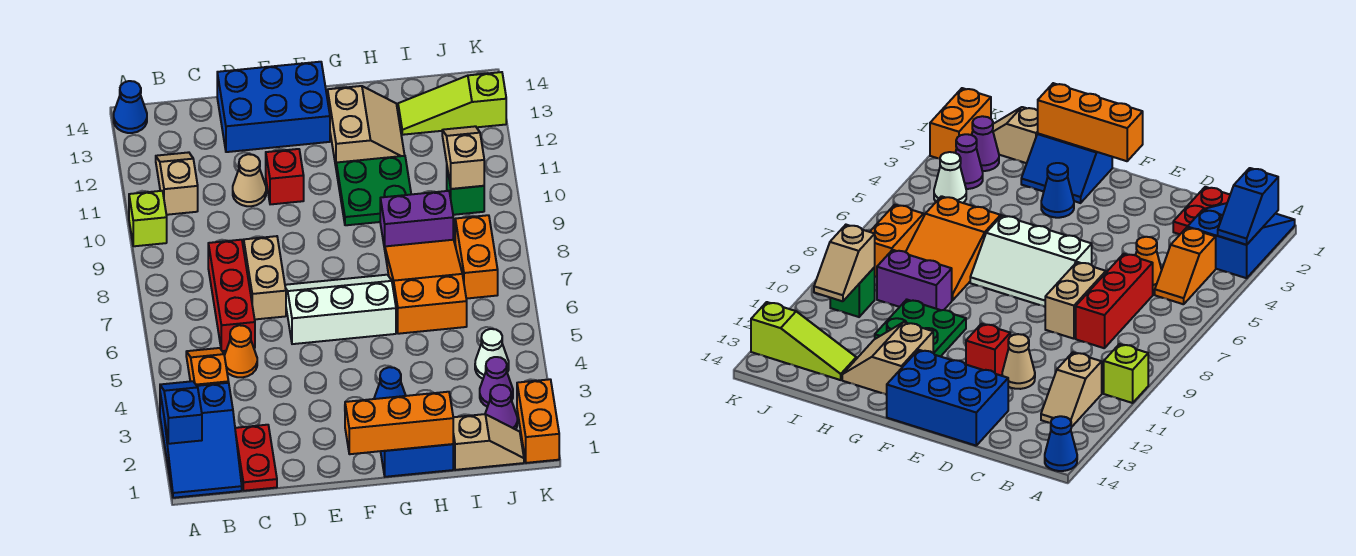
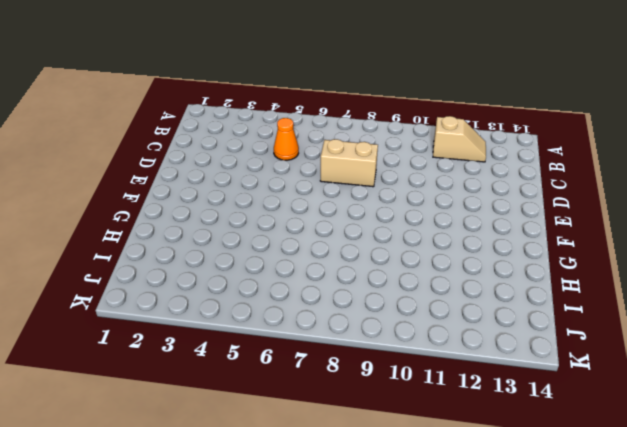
none -> blue 2x3 slope [160,383,242,498]
none -> lime 1x1 brick [129,191,167,246]
none -> blue 1x1 cone [114,81,147,133]
none -> orange 1x2 slope [186,348,229,386]

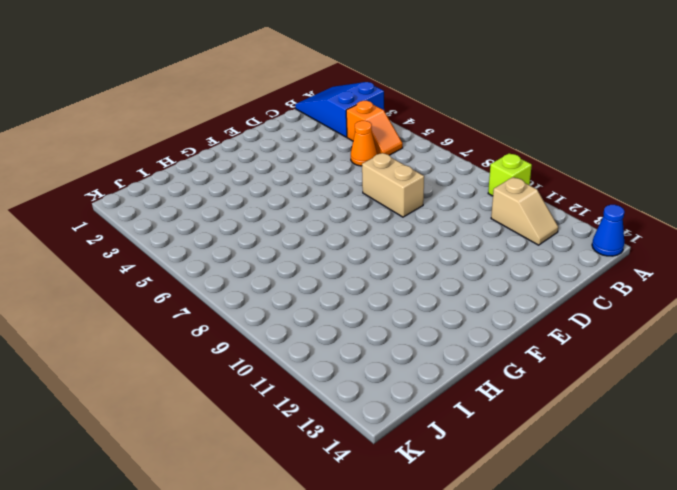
none -> red 1x2 plate [235,425,277,491]
none -> red 1x3 brick [208,240,255,351]
none -> tan 1x1 cone [233,154,266,206]
none -> blue 2x3 brick [217,62,330,152]

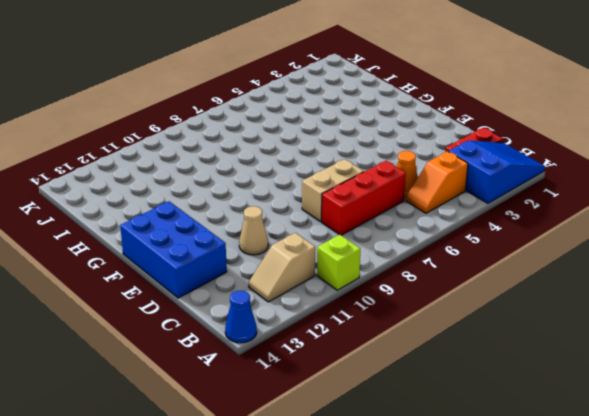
none -> white 2x3 slope [285,275,396,344]
none -> red 1x1 brick [266,149,304,204]
none -> blue 2x2 slope [381,444,453,477]
none -> blue 1x1 cone [374,367,406,399]

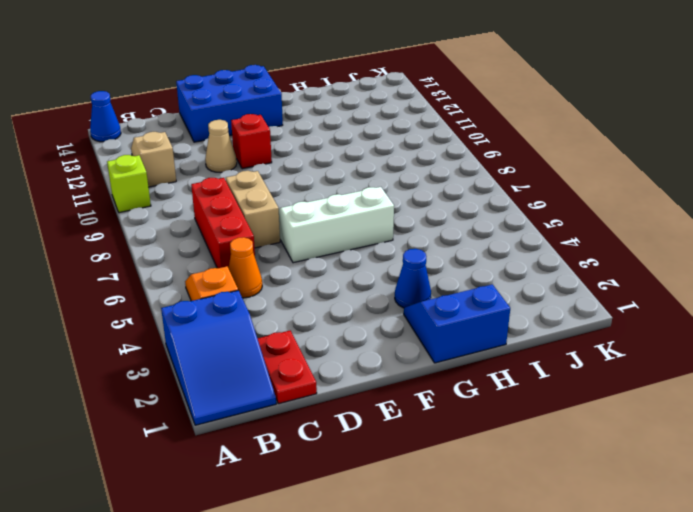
none -> green 2x2 plate [336,156,411,225]
none -> tan 2x2 slope [328,86,405,166]
none -> orange 2x3 slope [385,240,467,334]
none -> purple 1x2 brick [380,191,453,249]

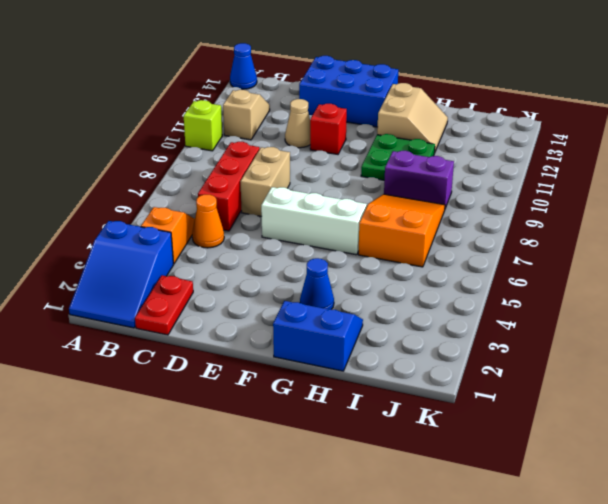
none -> tan 1x2 slope [453,414,524,470]
none -> lime 1x3 slope [398,72,506,135]
none -> purple 1x1 cone [485,385,518,430]
none -> purple 1x1 cone [480,357,513,407]

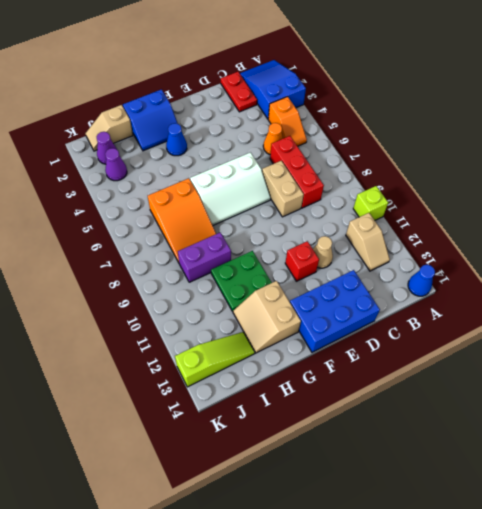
none -> white 1x1 cone [475,329,509,379]
none -> orange 1x2 brick [455,215,498,299]
none -> green 1x1 brick [447,168,484,215]
none -> orange 1x2 brick [517,379,559,463]

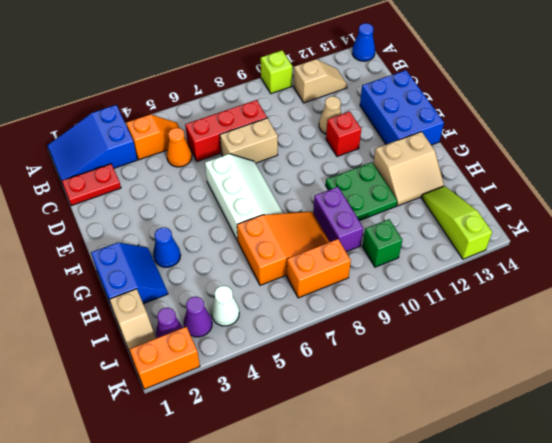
none -> blue 1x2 slope [160,381,202,444]
none -> orange 1x3 brick [345,392,453,454]
none -> tan 1x2 slope [442,126,484,189]

